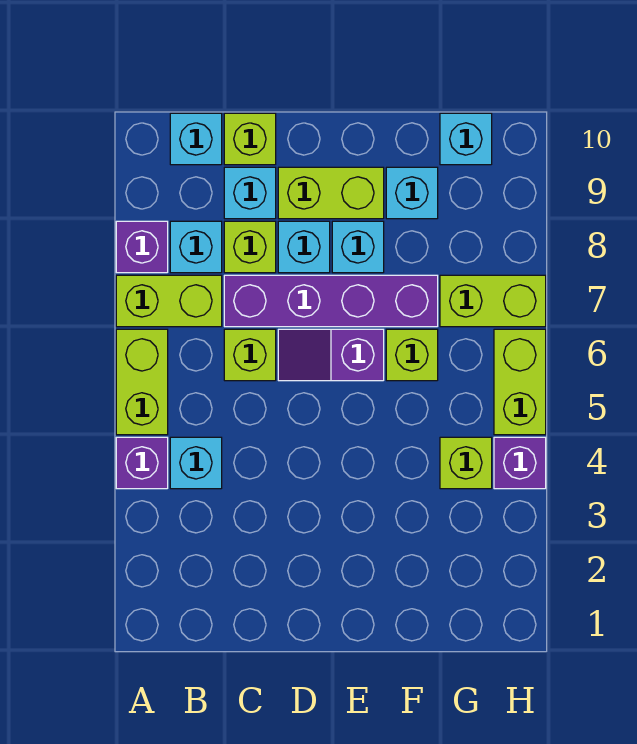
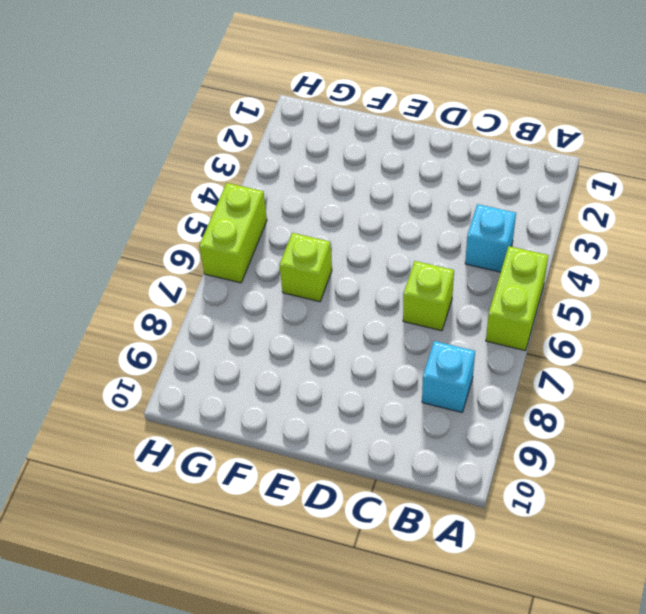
none -> purple 1x1 brick [116,437,168,489]
none -> lime 1x2 brick [116,275,222,327]
none -> purple 1x1 brick [116,221,168,273]

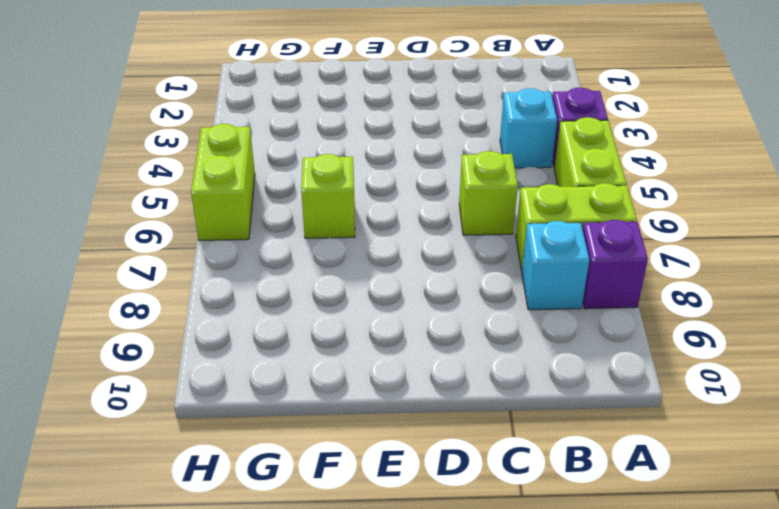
none -> cyan 1x1 brick [170,113,222,165]
none -> purple 1x4 brick [224,275,438,327]
none -> lime 1x1 brick [224,221,276,273]

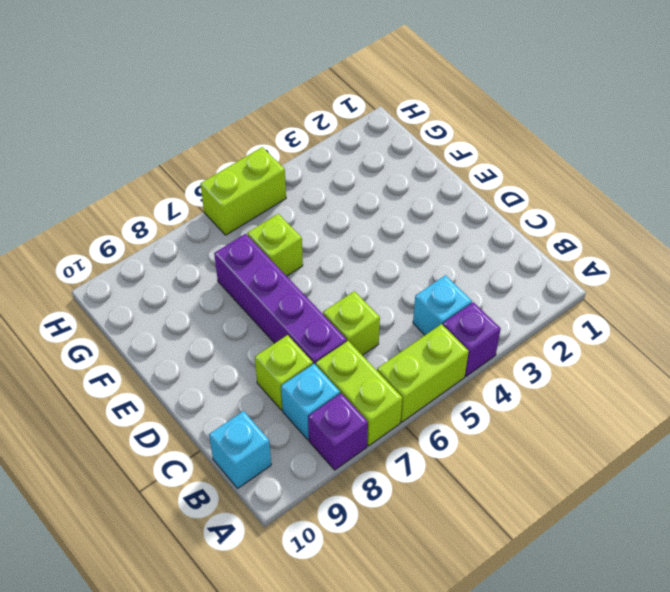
none -> cyan 1x1 brick [224,167,276,219]
none -> lime 1x1 brick [224,113,276,165]
none -> purple 1x2 slope [278,329,384,381]

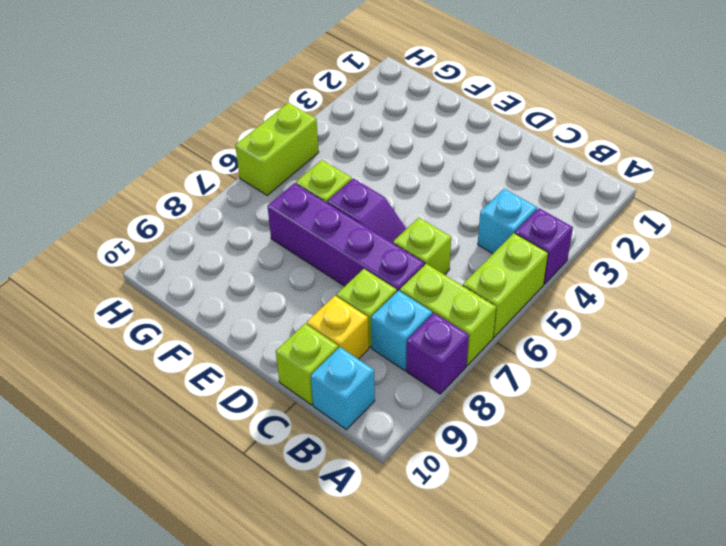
yellow 1x1 brick [307,296,369,359] -> cyan 1x1 brick [224,167,276,219]
none -> cyan 1x1 brick [278,221,330,273]
none -> lime 1x2 brick [278,167,384,219]
none -> cyan 1x1 brick [332,221,384,273]

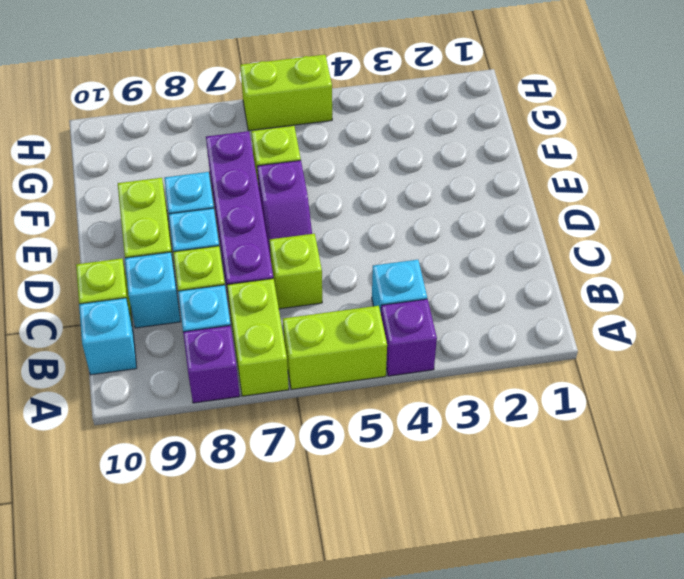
none -> cyan 1x1 brick [386,167,438,219]
none -> lime 1x1 brick [440,437,492,489]
none -> lime 1x2 brick [440,275,546,327]

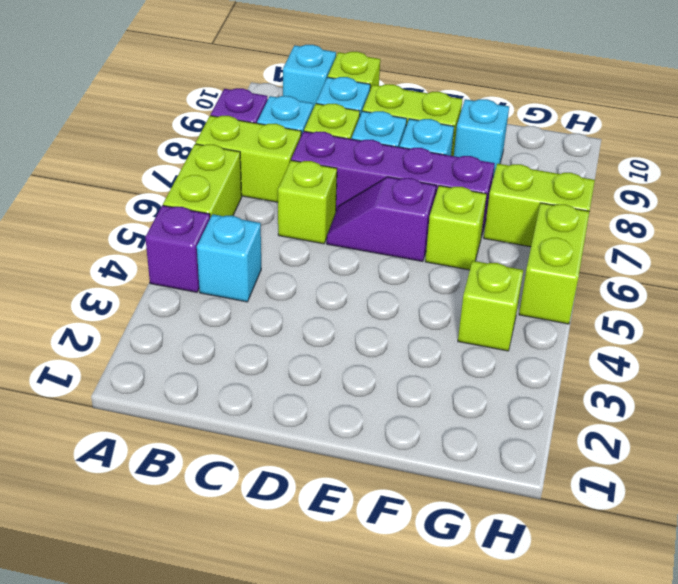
none -> cyan 1x1 brick [440,113,492,165]
none -> purple 1x1 brick [494,437,546,489]

